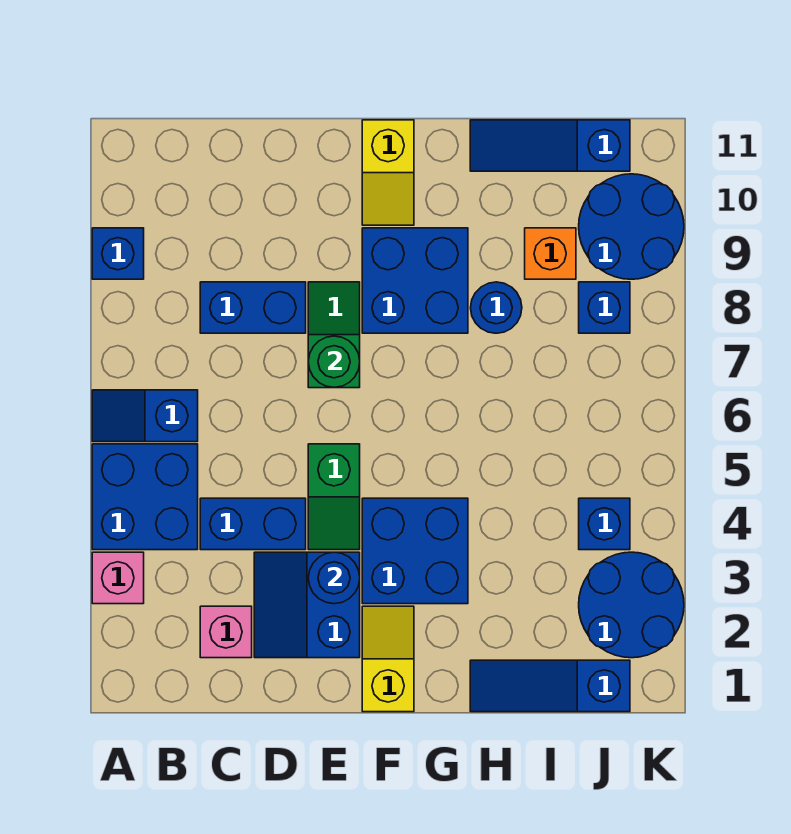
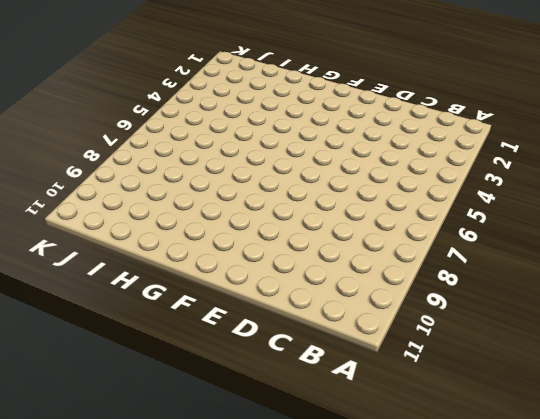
none -> pink 1x1 brick [92,552,144,604]
none -> blue 2x2 brick [92,444,198,550]
none -> blue 1x2 slope [92,390,198,442]

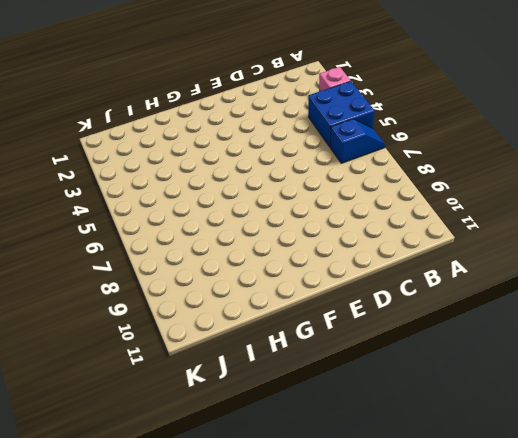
none -> blue 1x1 brick [92,228,144,279]
none -> pink 1x1 brick [200,606,252,658]
none -> blue 1x2 brick [200,498,306,550]

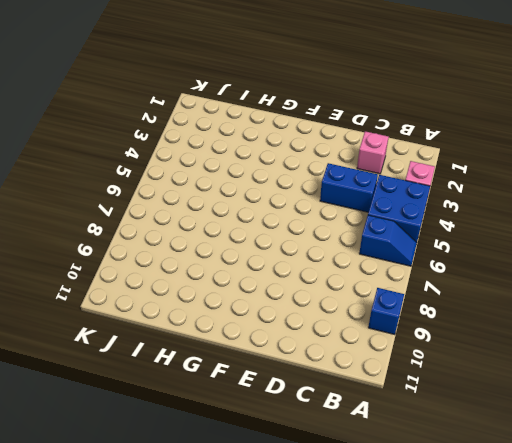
none -> blue 1x2 brick [200,282,306,333]
none -> blue 2x2 slope [254,552,360,658]
none -> green 1x2 slope [308,444,360,550]

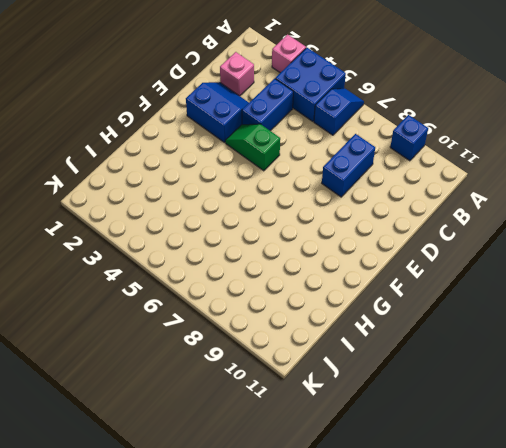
none -> green 1x2 slope [308,282,360,388]
none -> yellow 1x2 slope [362,606,414,712]
none -> blue 2x2 brick [362,498,468,604]

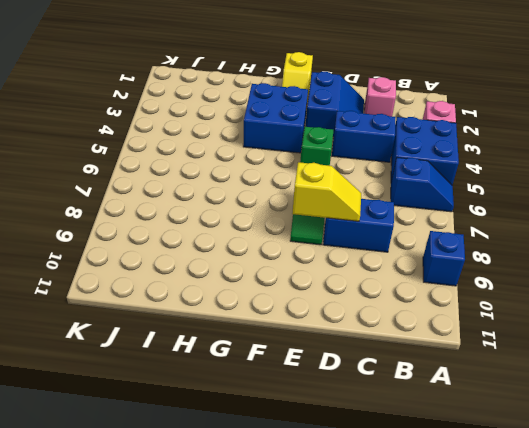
yellow 1x2 slope [292,162,361,221] -> yellow 1x2 slope turned to [362,120,414,225]
none -> blue 2x2 brick [362,228,468,333]
none -> blue 1x3 slope [470,660,630,712]
none -> blue 1x1 round brick [471,282,522,333]

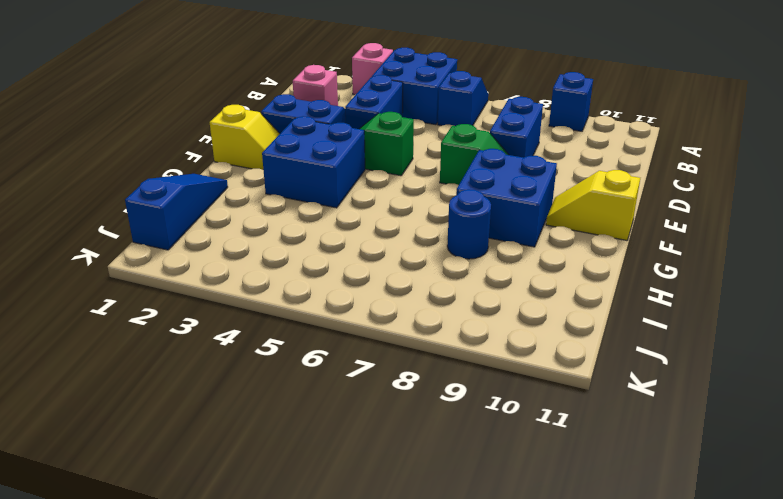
none -> blue 1x3 slope [470,120,630,171]
none -> orange 1x1 brick [525,228,576,279]
none -> blue 2x2 round brick [579,552,684,658]

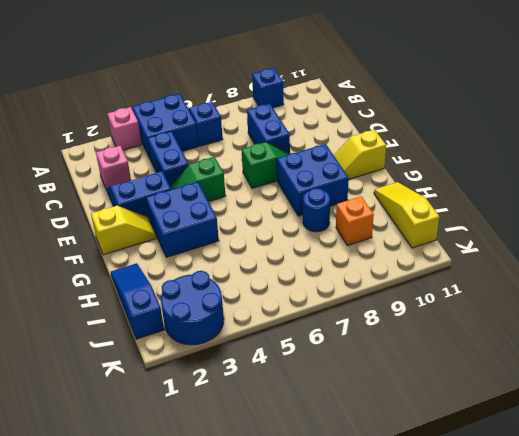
yellow 1x3 slope [374,182,439,248] -> blue 1x3 slope [470,120,630,171]
none -> blue 1x1 brick [579,498,630,550]
none -> blue 1x1 brick [579,282,630,333]
none -> blue 2x2 round brick [579,174,684,279]

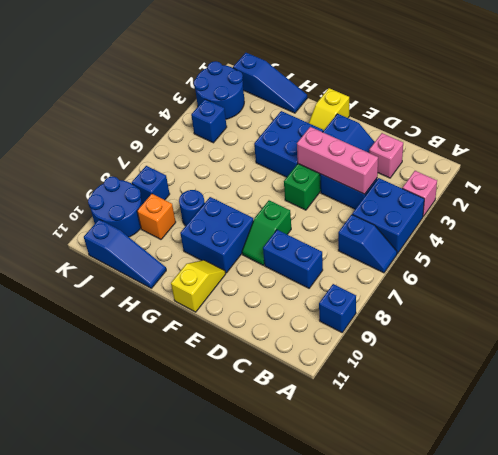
pink 1x3 brick [297,127,378,194] -> none
none -> blue 1x1 round brick [308,552,360,604]
none -> green 1x1 round brick [308,336,360,388]

